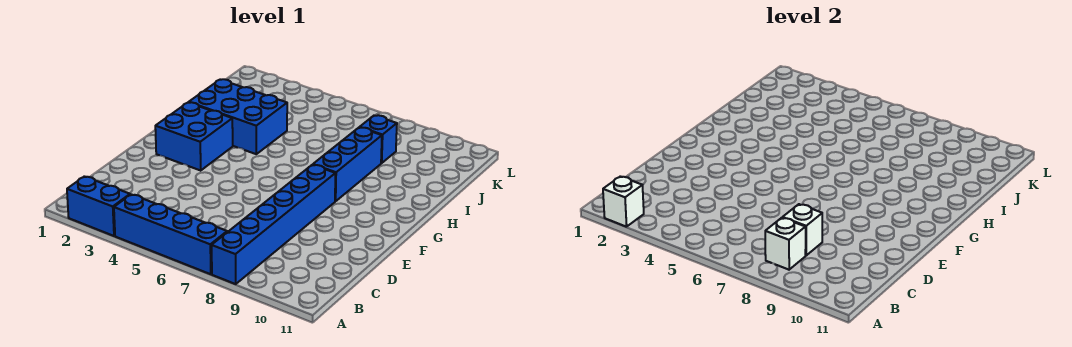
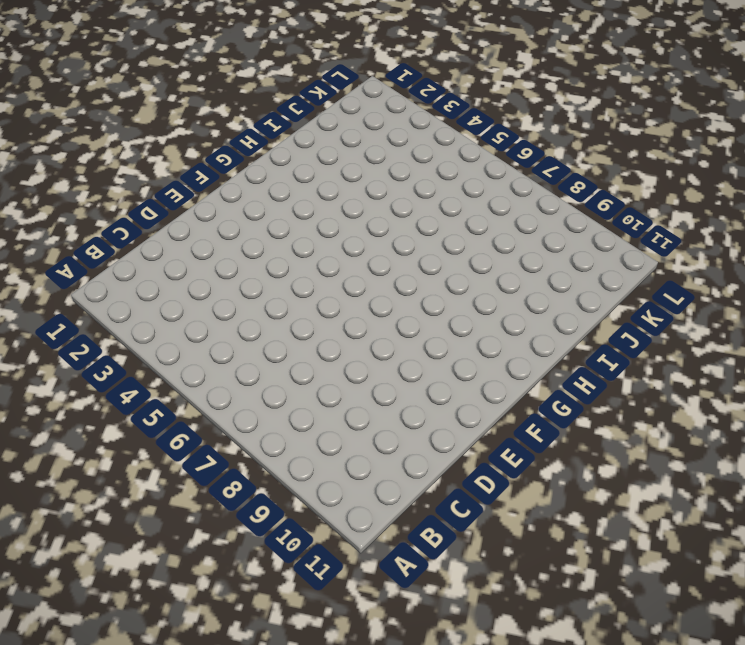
none -> blue 1x2 brick [67,176,130,236]
none -> blue 1x4 brick [114,194,227,274]

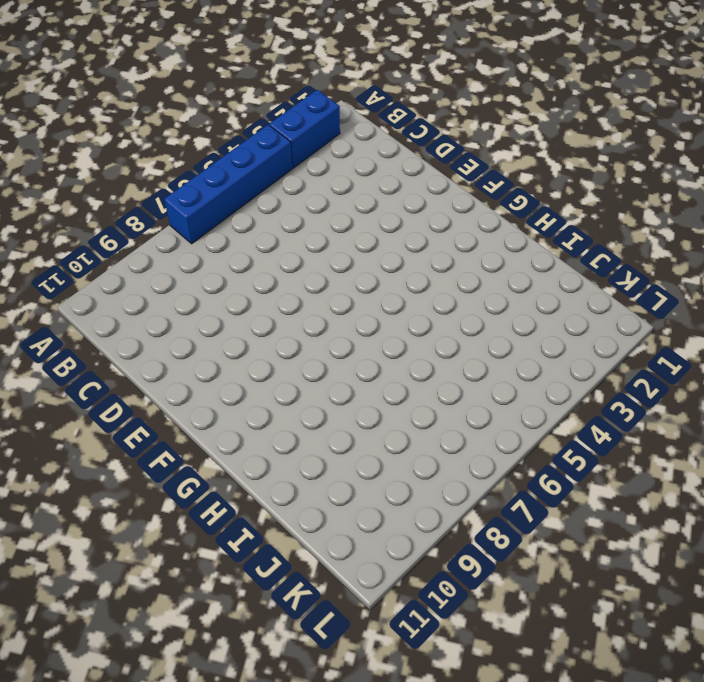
none -> blue 1x6 brick [212,165,335,284]
none -> blue 2x2 brick [155,102,233,170]

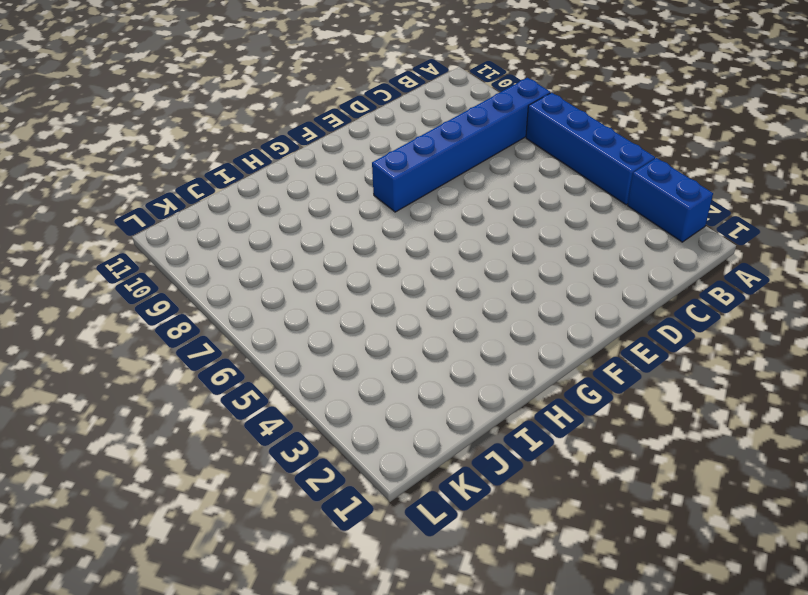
none -> blue 2x2 brick [155,102,233,170]
none -> blue 1x3 brick [313,127,382,201]

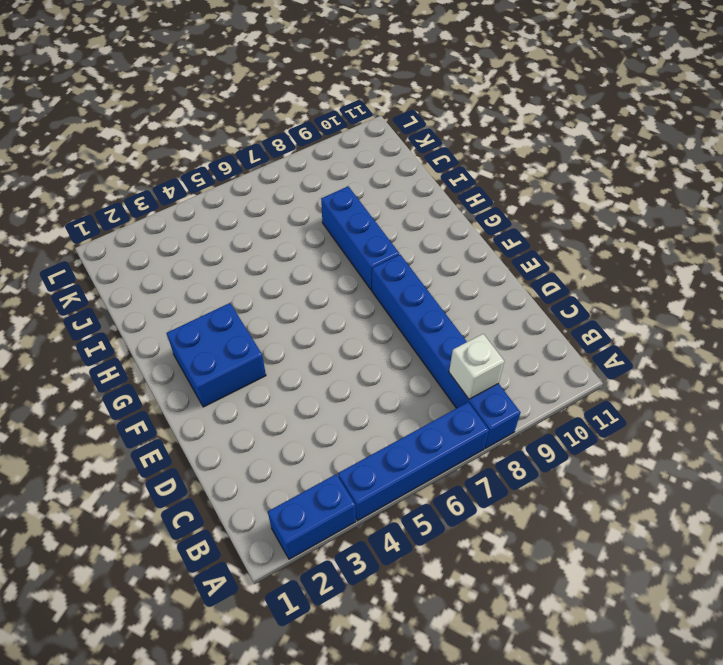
none -> blue 2x3 brick [189,79,287,154]
none -> blue 1x1 brick [360,115,397,163]

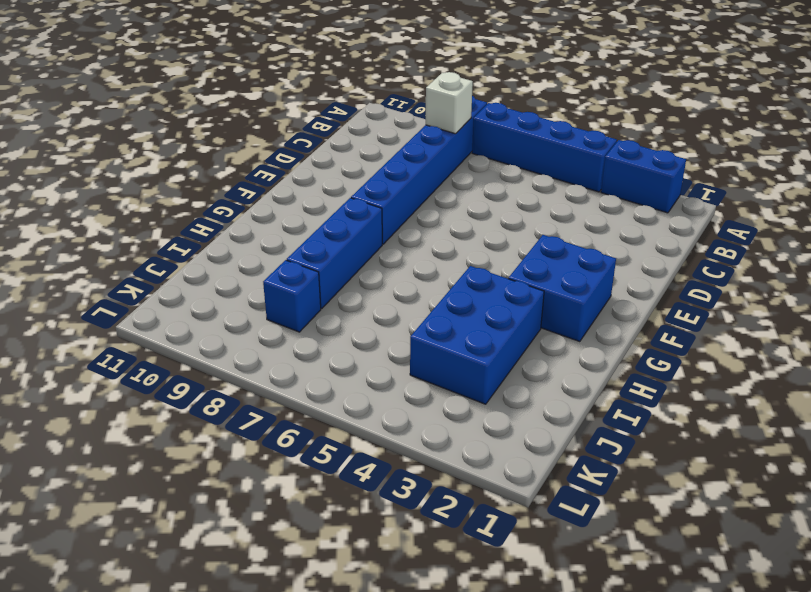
blue 2x3 brick [410,266,544,404] -> blue 2x3 brick turned to [189,79,287,154]
none -> white 1x1 brick [603,176,644,227]
none -> white 1x1 brick [783,204,822,255]

